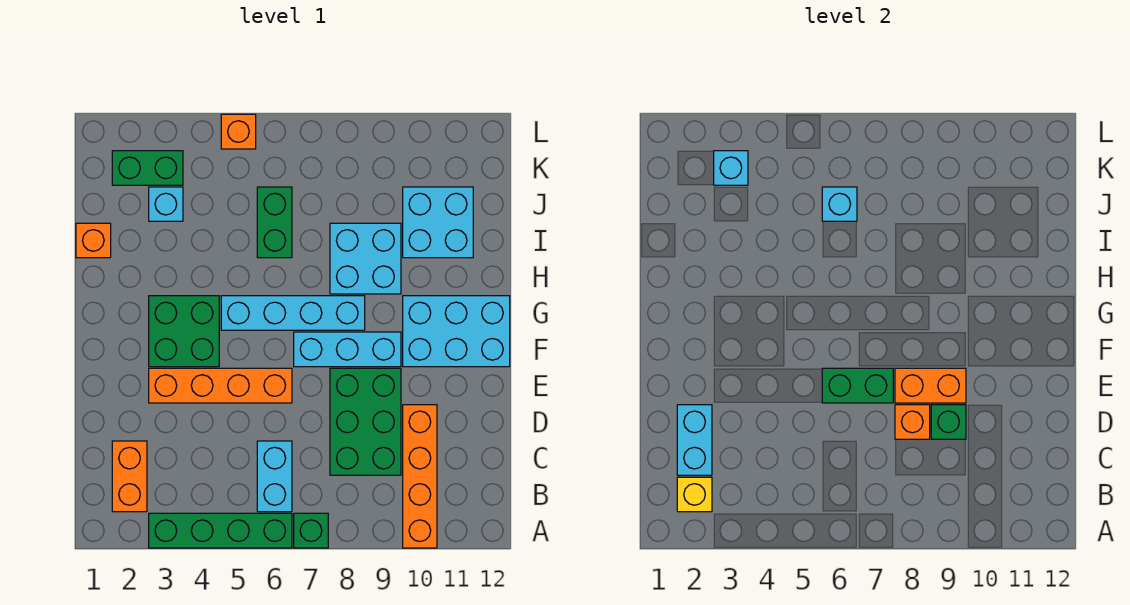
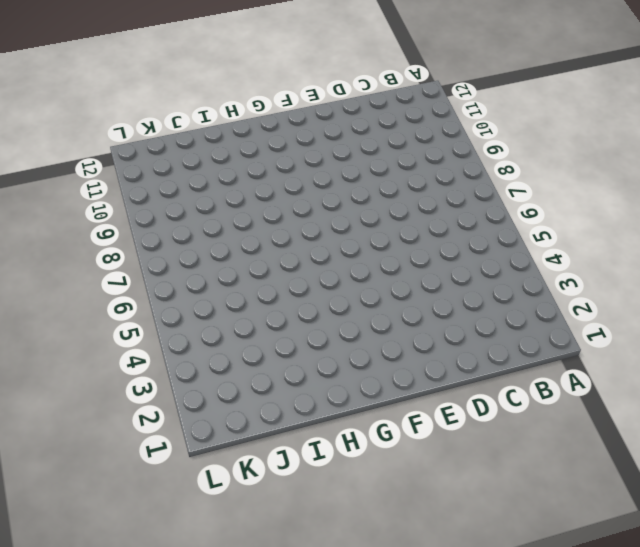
none -> green 1x4 brick [149,513,292,548]
none -> green 1x1 brick [294,513,328,548]
none -> orange 1x4 brick [403,405,437,548]

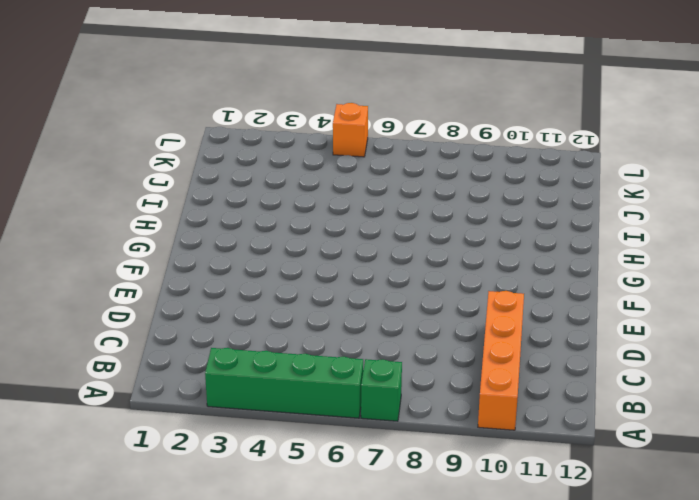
none -> orange 1x2 brick [112,441,147,512]
none -> cyan 1x2 brick [257,441,292,512]
none -> green 2x3 brick [330,368,401,475]

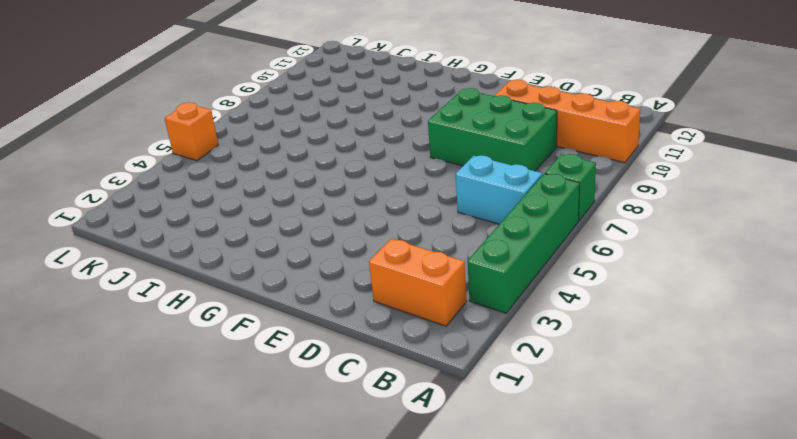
none -> orange 1x4 brick [149,368,292,403]
none -> green 2x2 brick [149,296,219,367]
none -> cyan 1x3 brick [294,332,401,367]

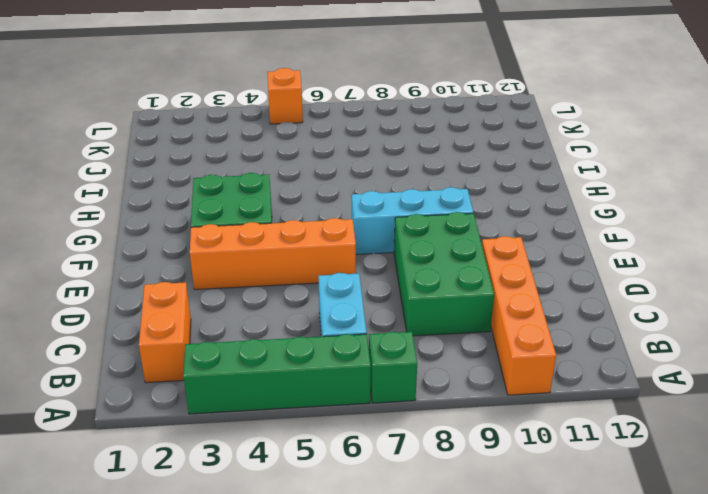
none -> cyan 2x3 brick [403,296,510,367]
none -> cyan 1x4 brick [221,296,365,330]
none -> cyan 2x2 brick [330,223,401,294]

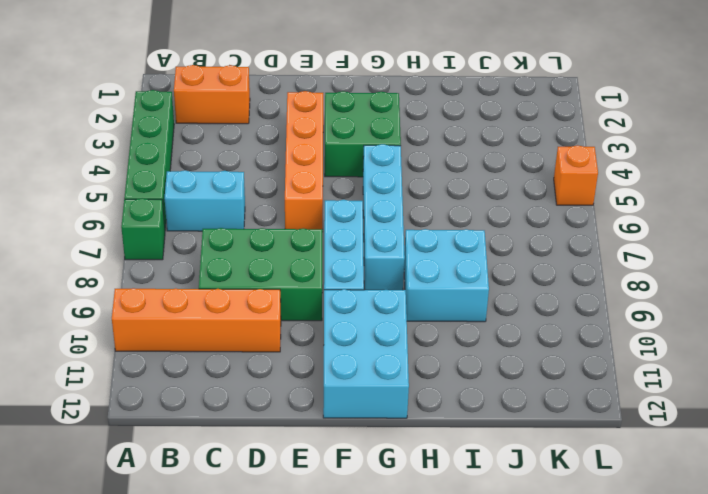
none -> orange 1x1 brick [76,223,111,258]
none -> green 1x2 brick [257,187,292,258]
none -> cyan 2x2 brick [403,187,473,258]

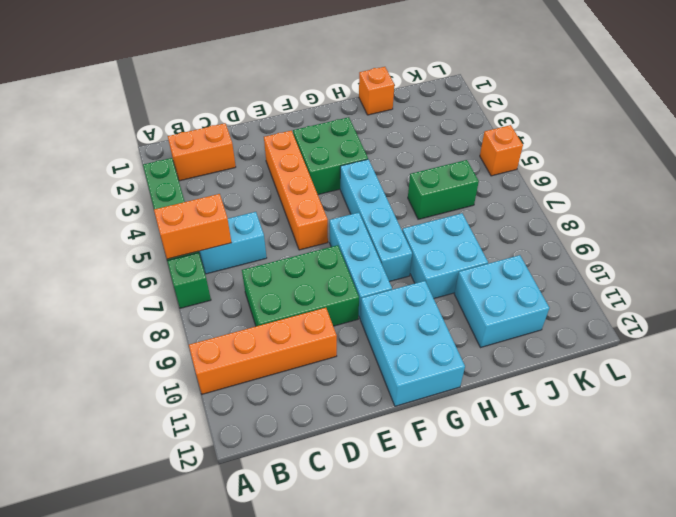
orange 1x2 brick [154,194,231,259] -> orange 1x2 brick turned to [895,368,966,403]
none -> cyan 1x1 brick [149,187,183,221]
none -> green 1x2 brick [112,151,183,185]
none -> yellow 1x1 brick [677,477,712,512]

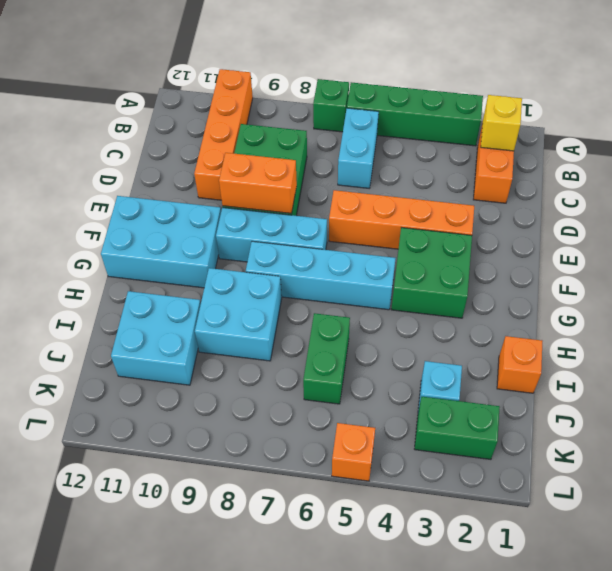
none -> cyan 1x2 brick [677,405,712,475]
none -> orange 1x1 brick [895,405,930,439]
none -> green 1x1 brick [931,405,966,439]

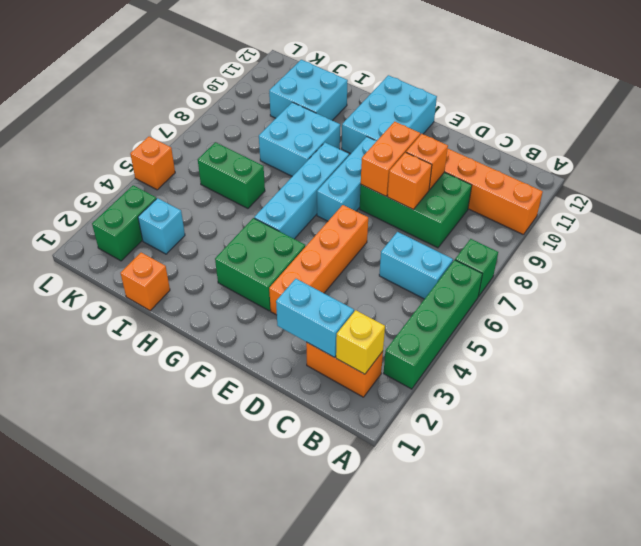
orange 1x1 brick [406,134,448,190] -> green 1x1 brick [931,405,966,439]
none -> green 1x2 brick [822,368,893,403]
none -> cyan 1x1 brick [822,187,857,221]
none -> cyan 1x1 brick [714,151,748,185]

